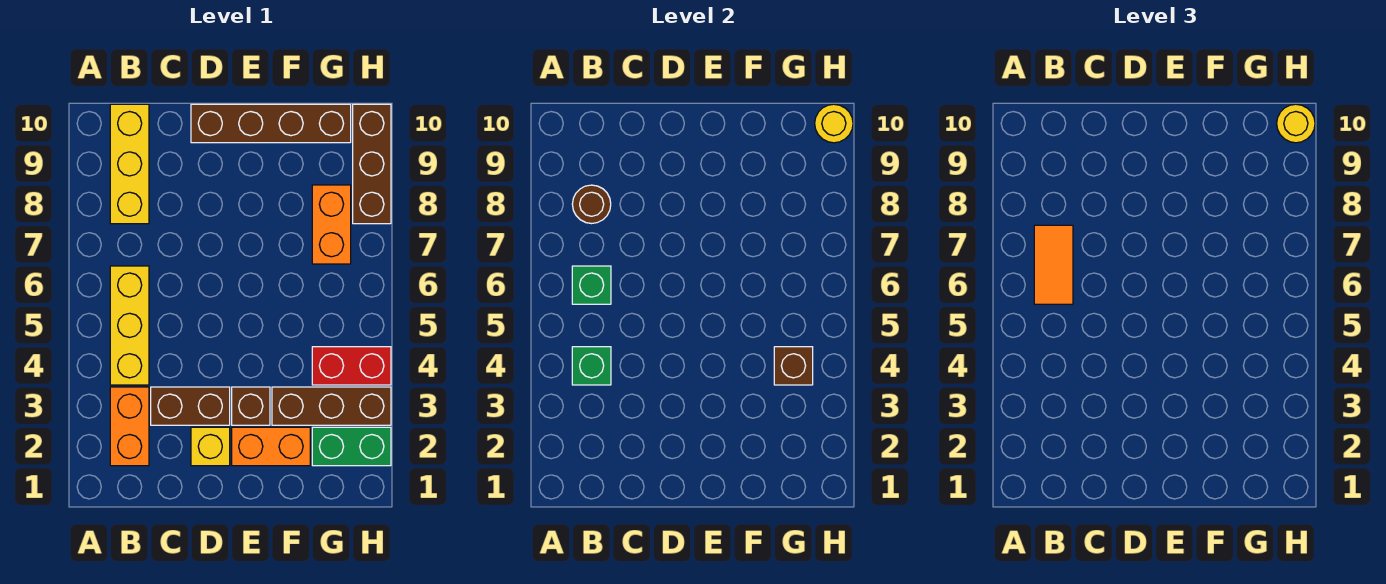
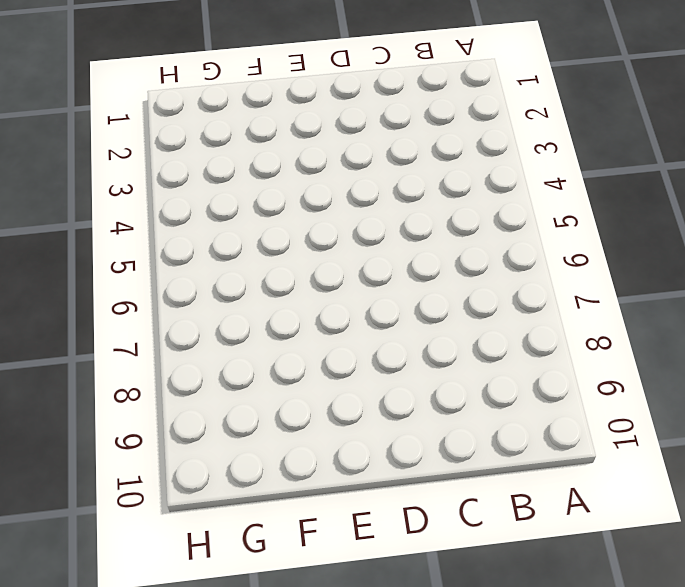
none -> orange 1x2 brick [110,387,149,466]
none -> yellow 1x3 brick [110,266,149,385]
none -> yellow 1x3 brick [110,104,149,224]

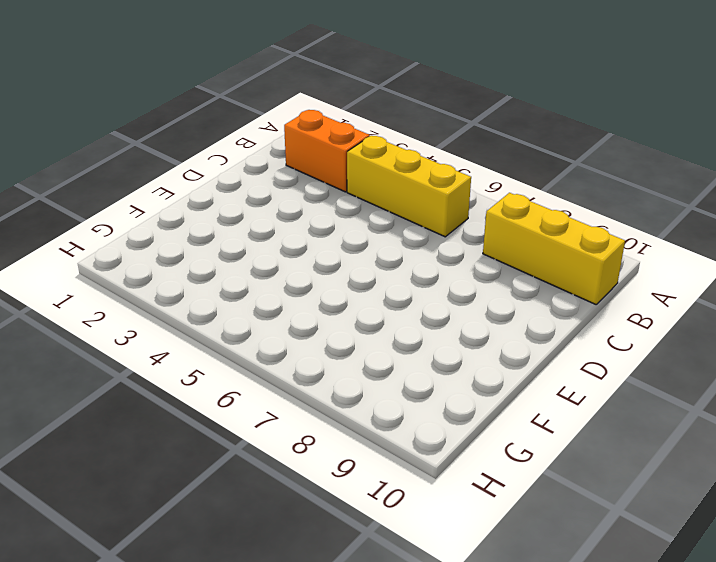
none -> brown 1x2 brick [151,387,230,425]
none -> yellow 1x1 brick [191,427,230,466]
none -> brown 1x4 brick [191,104,351,143]

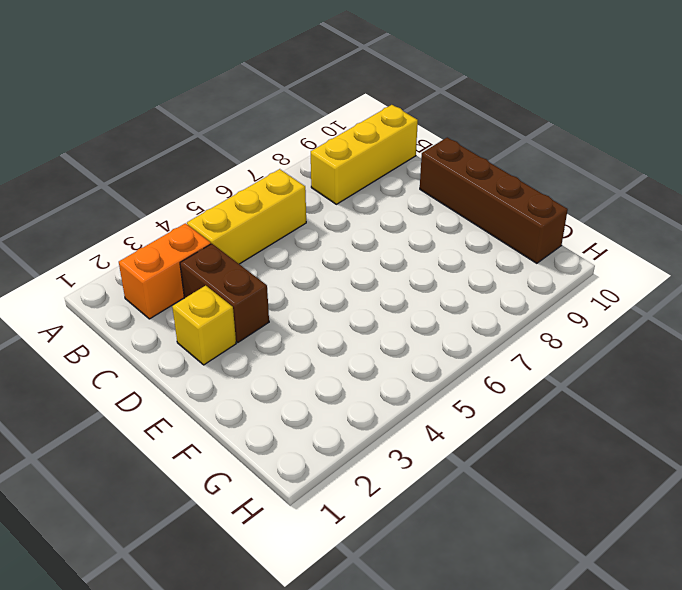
none -> orange 1x2 brick [232,427,310,466]
none -> brown 1x1 brick [232,387,270,425]
none -> brown 1x3 brick [272,387,391,425]

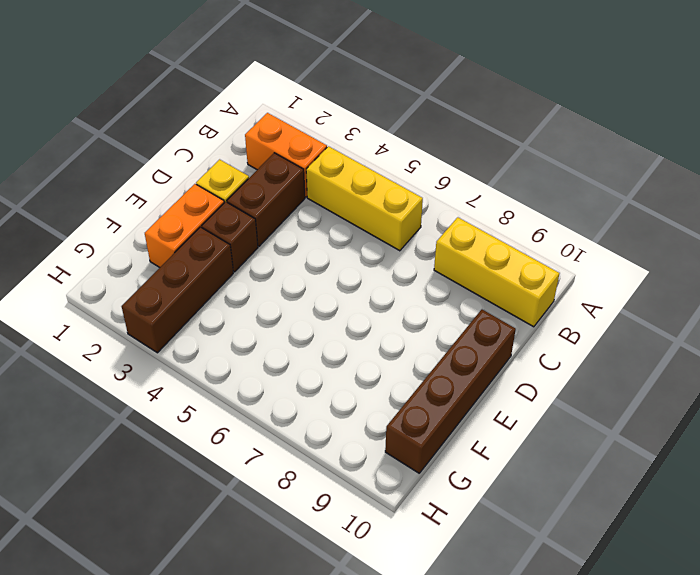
none -> green 1x2 brick [312,427,391,466]
none -> red 1x2 brick [312,347,391,385]
none -> orange 1x2 brick [312,185,351,264]

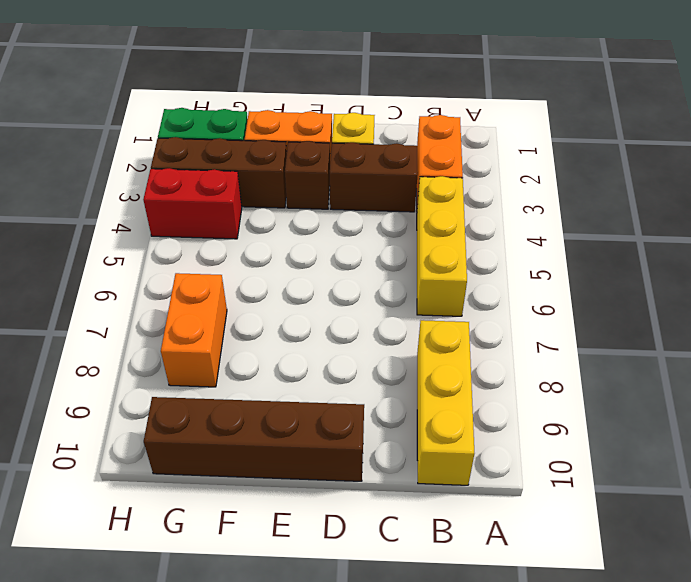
none -> brown 1x3 brick [353,104,391,224]
none -> green 1x1 brick [572,347,611,385]
none -> green 1x1 brick [572,266,611,304]

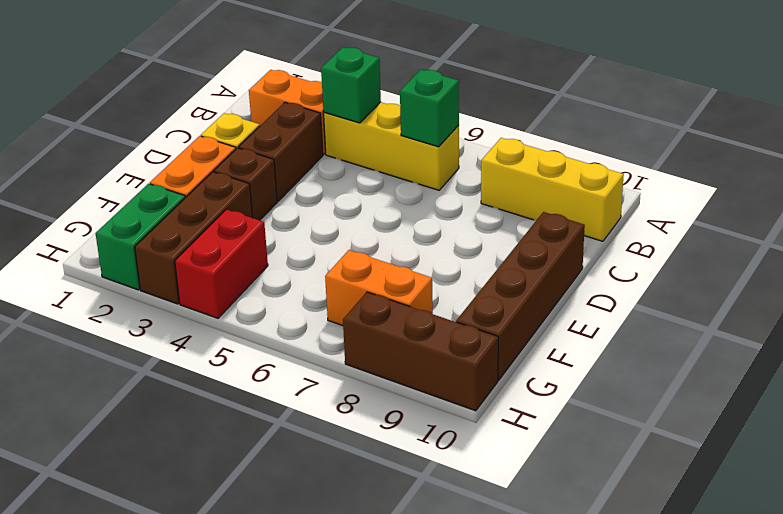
none -> brown 1x1 round brick [572,185,611,224]
none -> brown 1x1 brick [774,347,813,385]
none -> yellow 1x1 round brick [815,104,853,143]

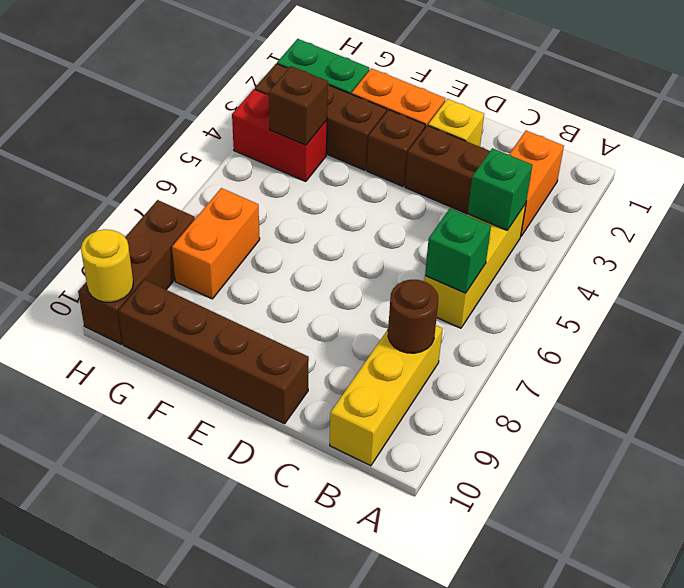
none -> orange 1x2 tile [1034,225,1073,304]
none -> yellow 1x1 round brick [1277,104,1315,143]

